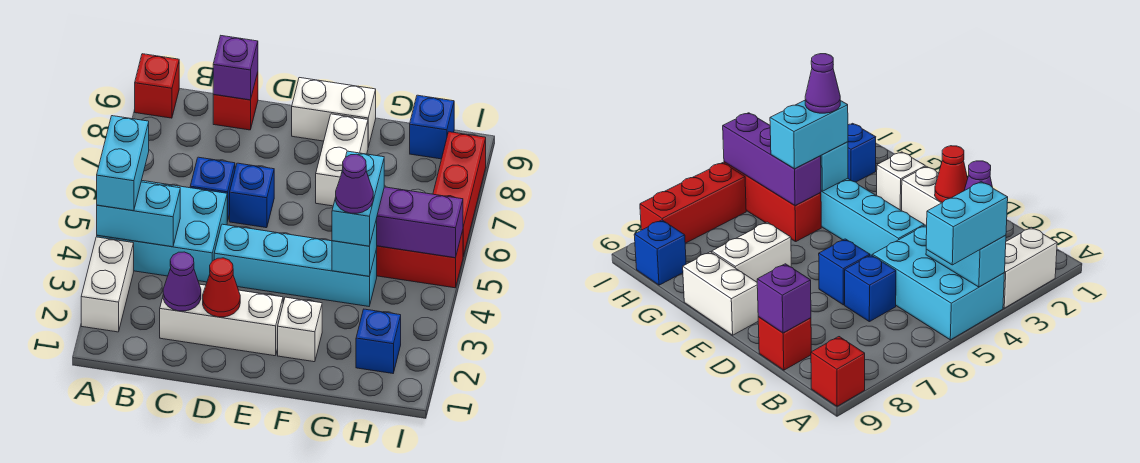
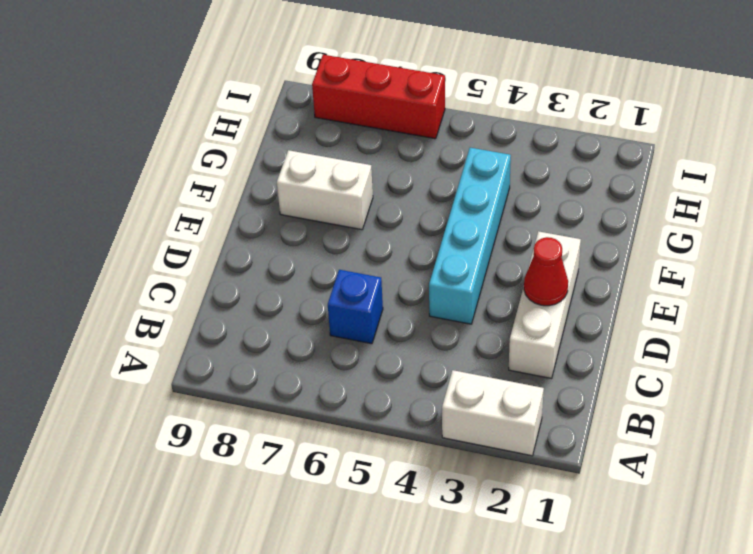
none -> cyan 2x3 brick [97,180,227,282]
none -> red 1x1 brick [135,54,179,118]
none -> red 1x1 brick [213,72,258,130]

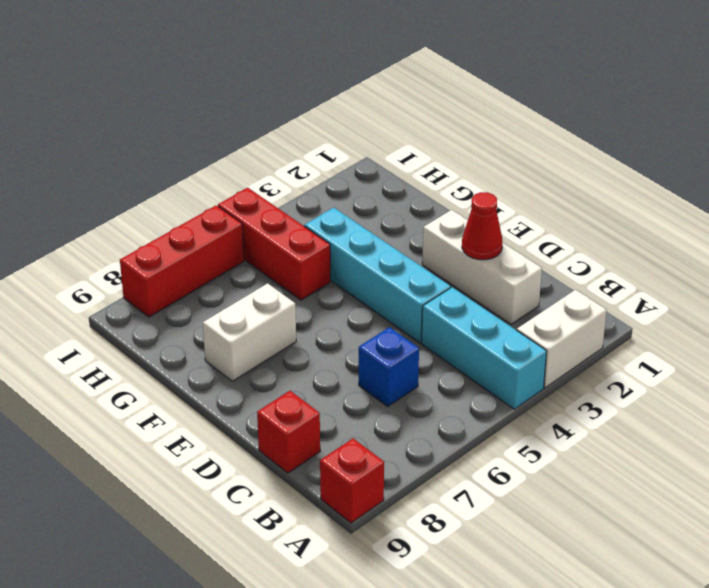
cyan 1x3 brick [422,287,547,409] -> cyan 2x3 brick [97,180,227,282]
none -> blue 1x1 brick [230,163,274,228]
none -> white 1x2 brick [292,78,376,147]
none -> white 1x1 brick [278,297,322,362]

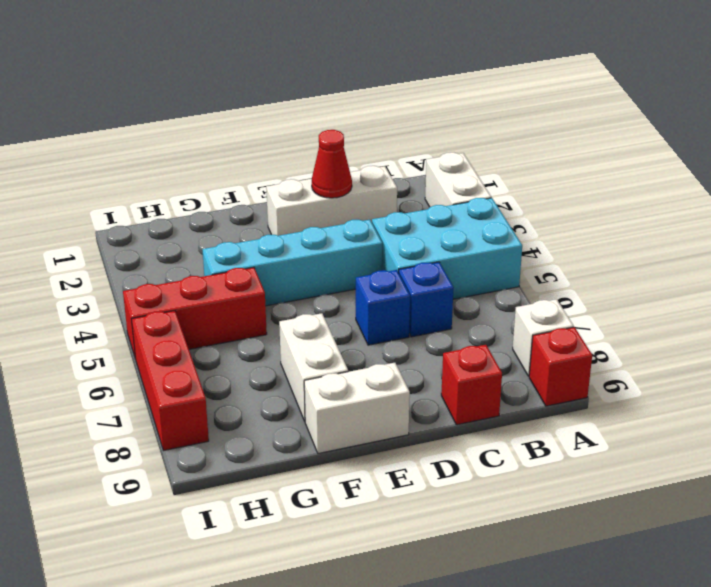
white 1x1 brick [513,299,574,376] -> white 1x1 brick moved to [278,297,322,362]
none -> blue 1x1 brick [356,309,401,373]
none -> blue 1x1 brick [410,95,454,159]
none -> cyan 1x2 brick [97,182,180,247]

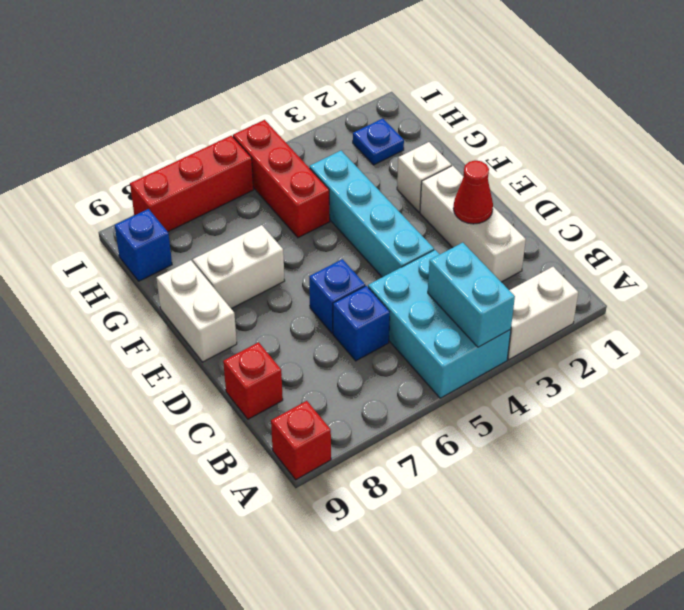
blue 1x1 plate [353,119,404,165] -> blue 1x1 brick [356,309,401,373]
none -> purple 1x1 cone [163,252,201,311]
none -> purple 1x1 brick [213,36,258,100]
none -> cyan 1x1 brick [332,219,377,276]

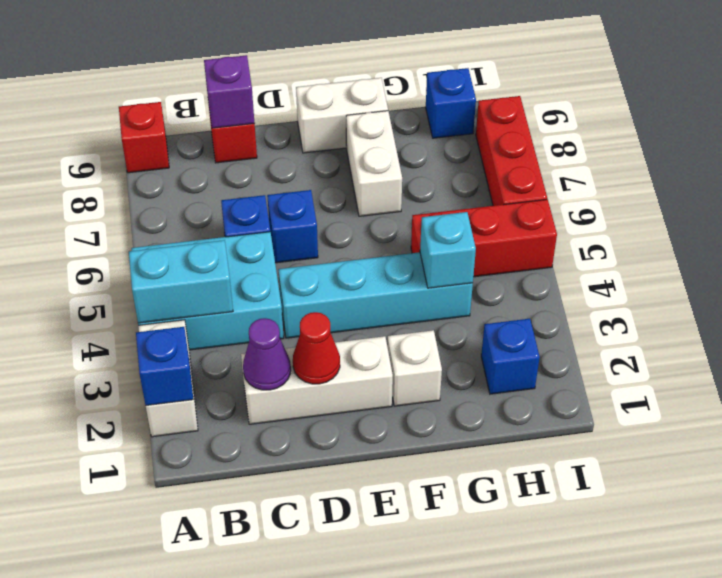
blue 1x1 brick [136,327,193,406] -> none
none -> purple 1x3 brick [377,187,463,258]
none -> cyan 1x2 brick [97,116,149,211]
none -> cyan 1x2 brick [332,151,384,246]

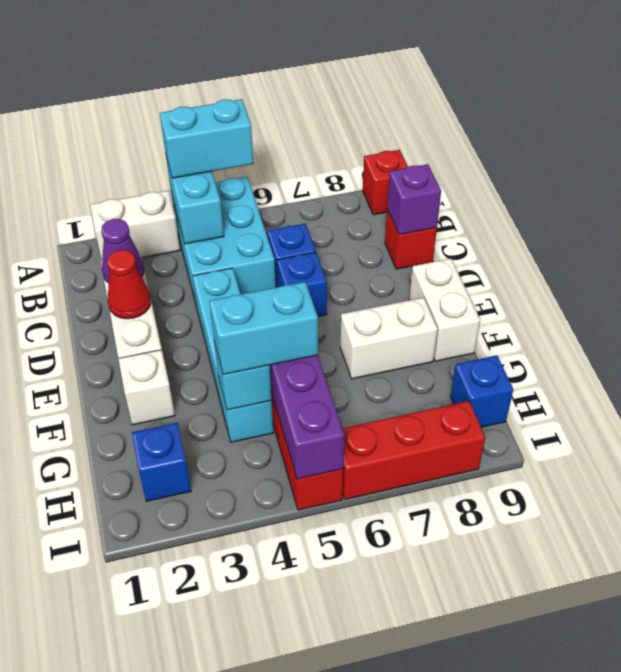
none -> purple 1x1 cone [336,154,373,213]

